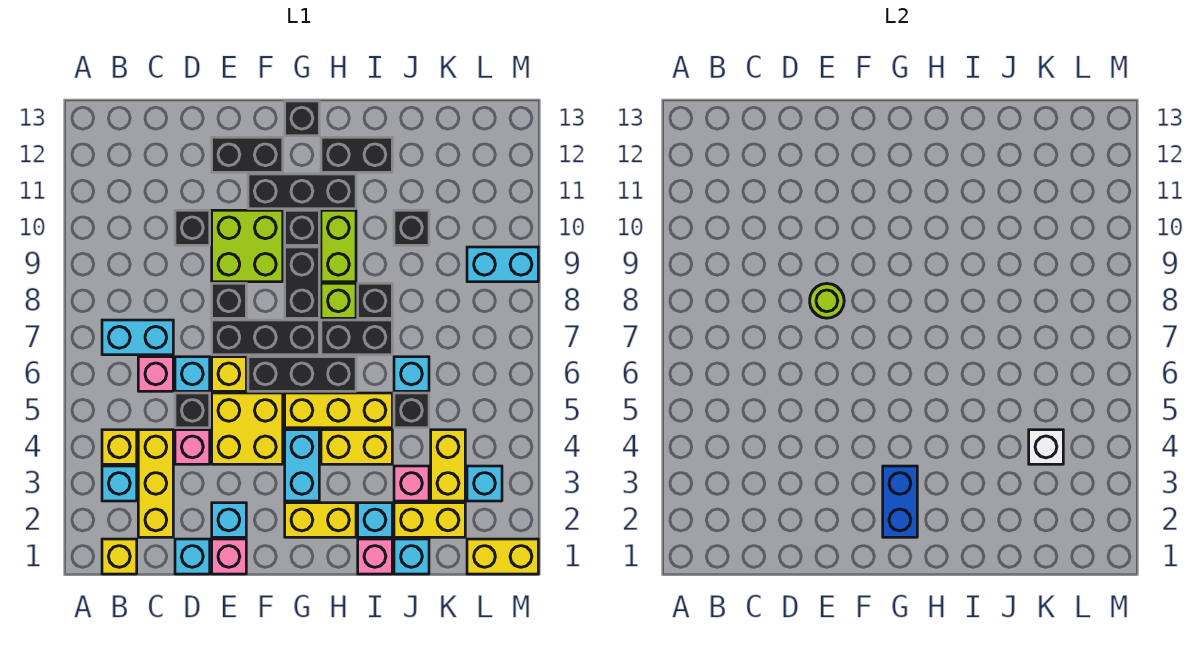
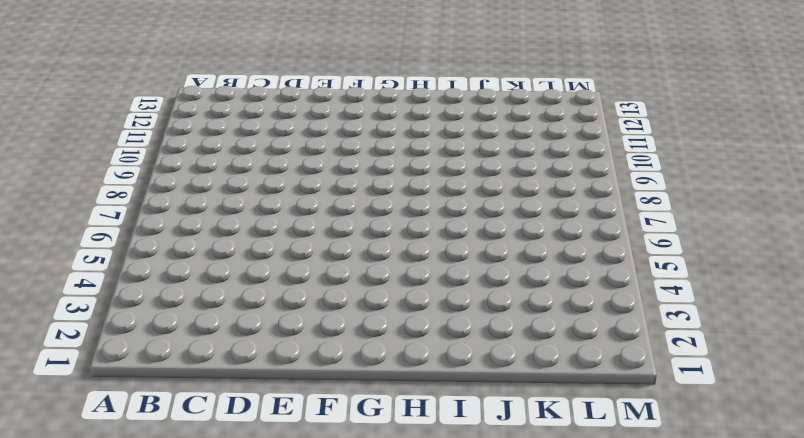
none -> yellow 1x1 brick [102,539,137,574]
none -> cyan 1x1 brick [102,466,137,501]
none -> yellow 1x1 brick [102,430,137,464]
none -> cyan 1x2 brick [102,320,173,355]

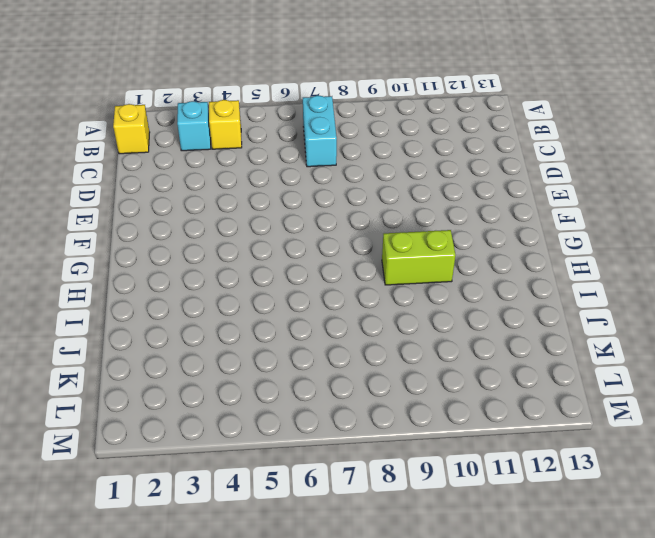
none -> yellow 1x3 brick [138,430,173,537]
none -> pink 1x1 brick [138,357,173,391]
none -> cyan 1x1 brick [175,539,210,574]
none -> pink 1x1 brick [175,430,210,464]

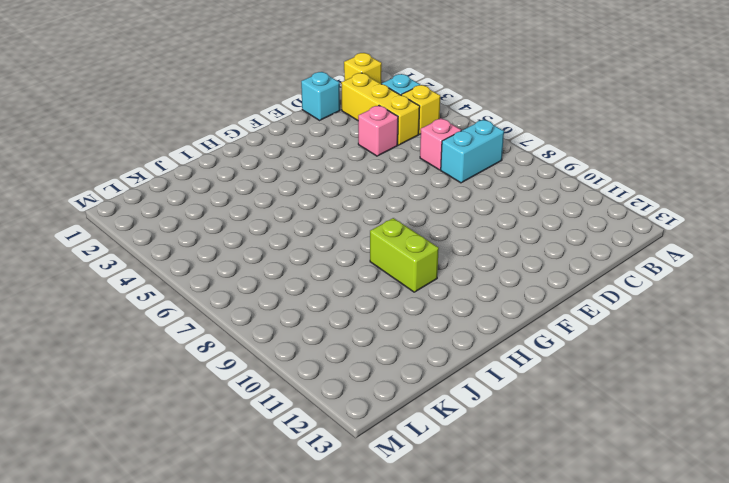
none -> black 1x1 brick [175,393,210,428]
none -> cyan 1x1 brick [175,357,210,391]
none -> black 1x1 brick [175,210,210,245]
none -> pink 1x1 brick [212,539,246,574]

